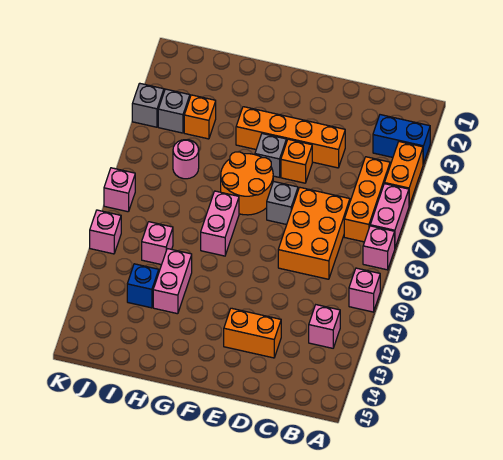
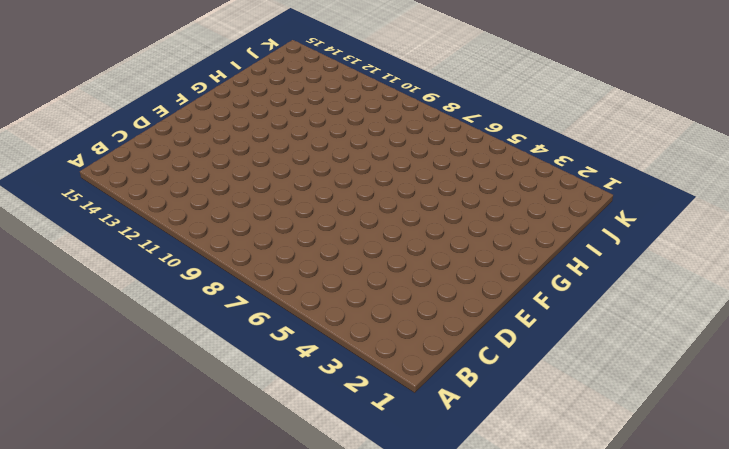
none -> blue 1x2 brick [373,115,430,164]
none -> orange 1x2 brick [385,142,423,205]
none -> pink 1x2 brick [370,184,409,247]

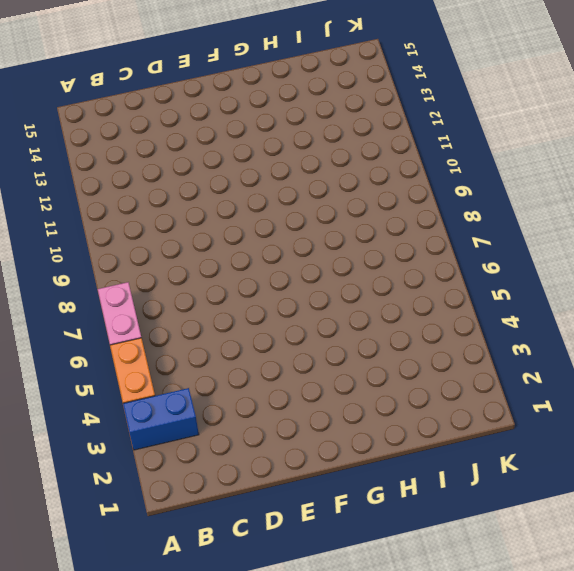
none -> pink 1x1 brick [363,226,395,270]
none -> pink 1x1 brick [349,268,380,312]
none -> orange 1x3 brick [344,157,390,242]

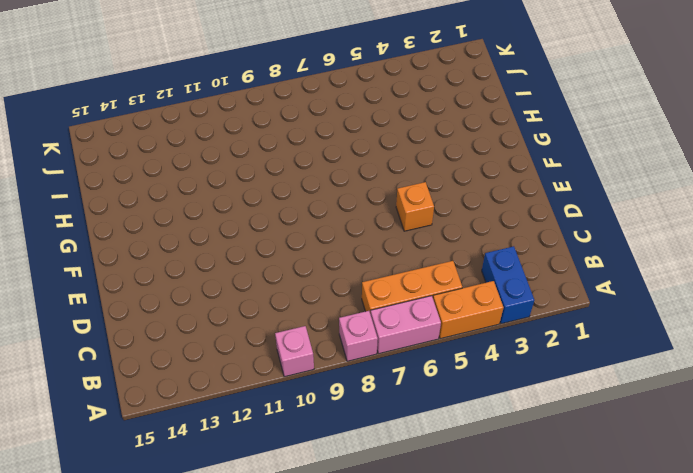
none -> pink 1x1 brick [309,305,340,348]
none -> orange 2x3 brick [278,187,350,279]
none -> orange 1x4 brick [236,107,345,168]

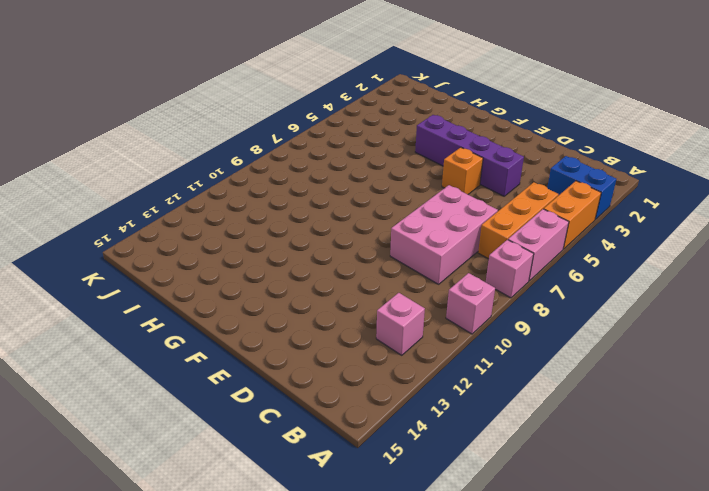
pink 2x3 brick [390,185,498,284] -> orange 2x3 brick [278,187,350,279]
purple 1x4 brick [415,115,524,196] -> orange 1x4 brick [236,107,345,168]
none -> orange 1x2 brick [224,308,281,358]
none -> grey 1x1 brick [267,181,298,225]
none -> grey 1x1 brick [255,134,286,177]

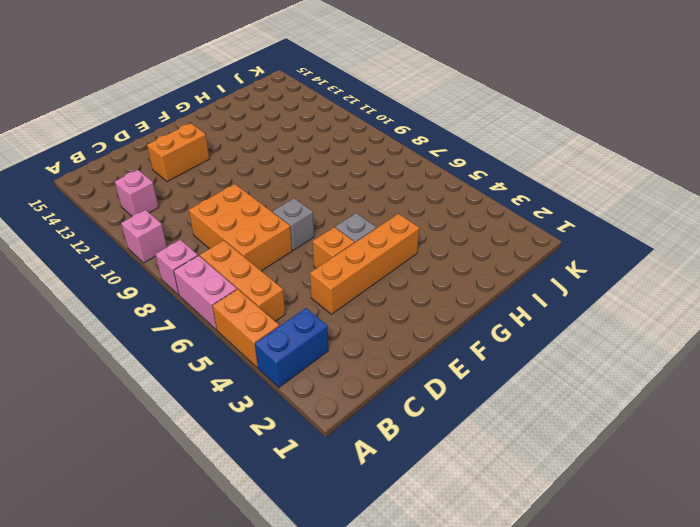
none -> orange 2x2 round brick [221,152,273,215]
none -> pink 1x2 brick [201,191,239,256]
none -> pink 1x2 brick [153,249,192,314]

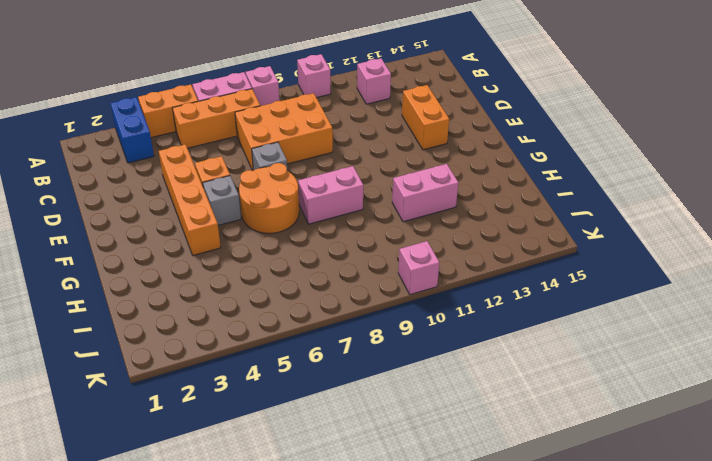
none -> orange 1x1 brick [184,95,216,139]
none -> pink 1x1 round brick [173,140,199,179]
none -> pink 1x1 brick [142,222,173,265]

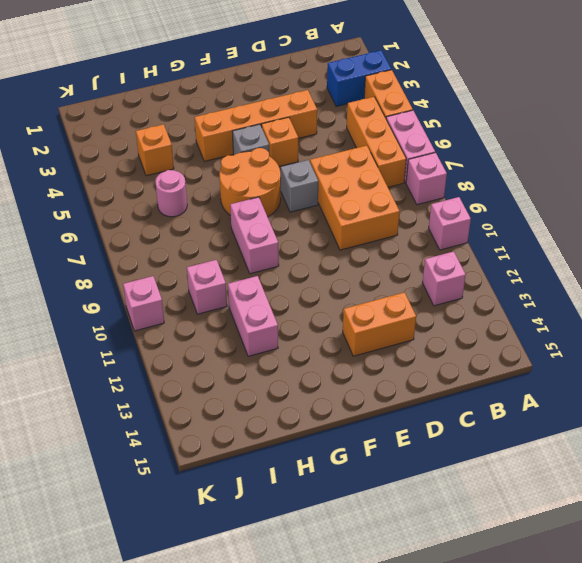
none -> blue 1x1 brick [127,264,159,308]
none -> grey 1x1 brick [158,89,190,133]
none -> grey 1x1 brick [132,83,164,127]

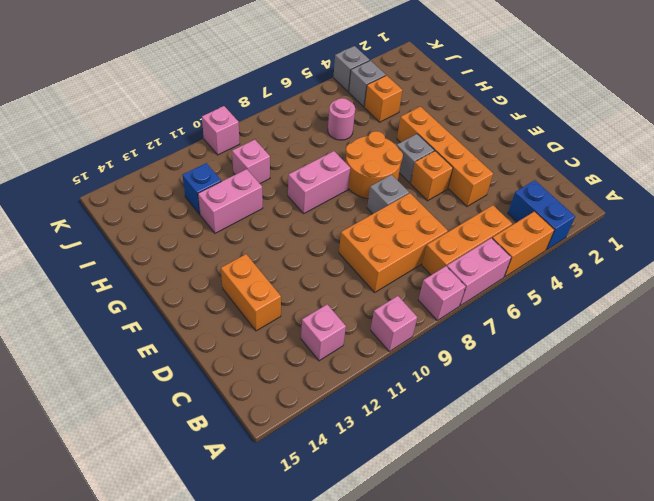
none -> pink 1x1 brick [104,168,135,212]

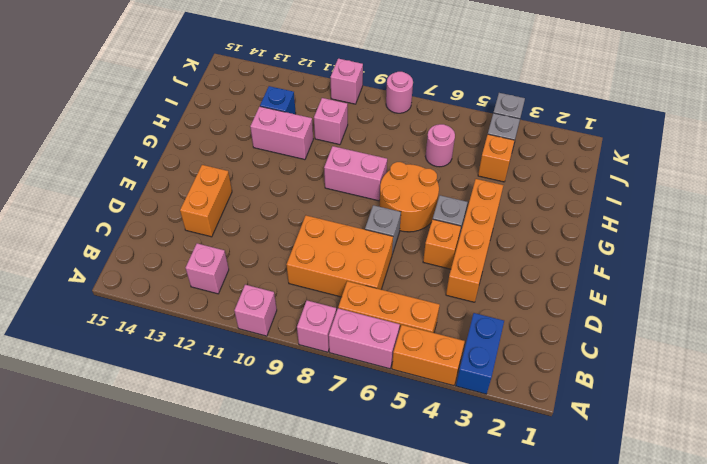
pink 1x1 round brick [386,72,413,113] -> pink 1x1 brick [104,168,135,212]

